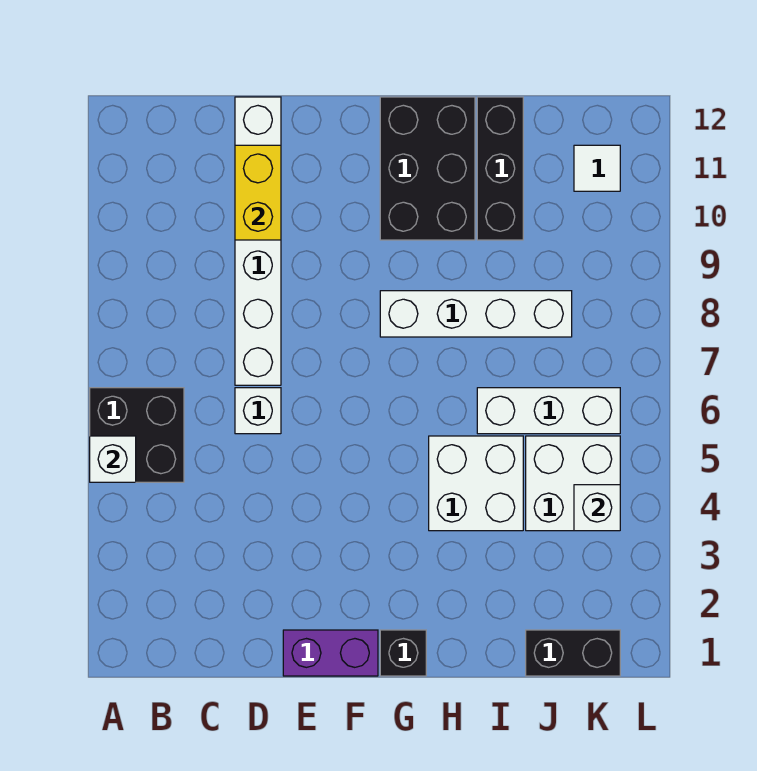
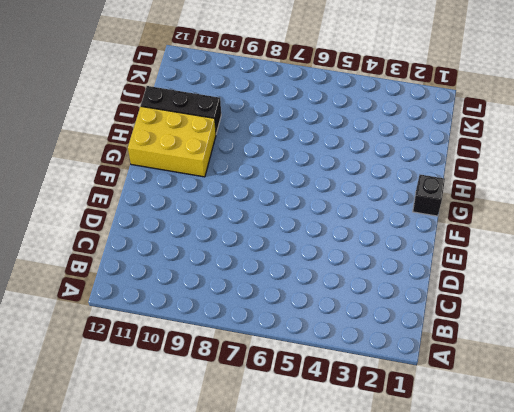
yellow 2x3 brick [128,106,216,177] -> black 2x3 brick [380,97,475,240]
none -> black 2x2 brick [90,388,184,482]
none -> white 1x1 brick [235,388,281,434]
none -> white 1x6 brick [235,97,281,385]

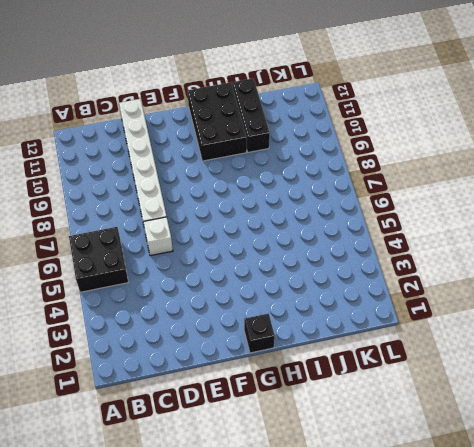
none -> purple 1x2 brick [283,630,378,676]
none -> white 1x4 brick [380,291,572,337]
none -> white 2x2 brick [429,436,523,531]

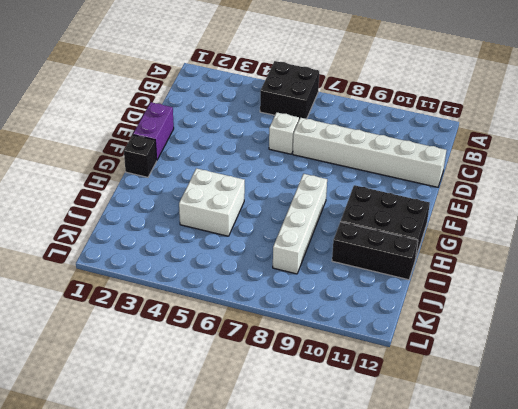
none -> white 1x3 brick [477,388,620,434]
none -> black 1x2 brick [526,630,620,676]
none -> white 2x2 brick [526,436,620,531]

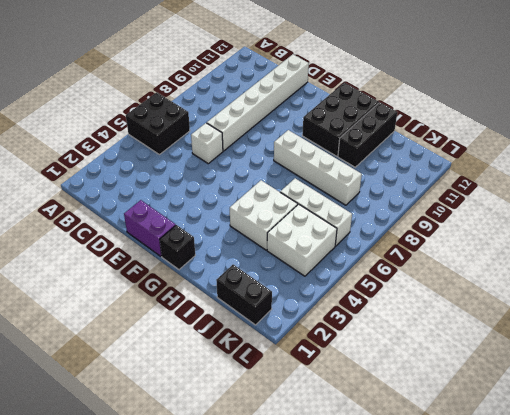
none -> white 1x1 tile [574,145,620,191]
none -> white 1x1 brick [90,436,136,482]
none -> yellow 1x2 brick [235,145,281,240]

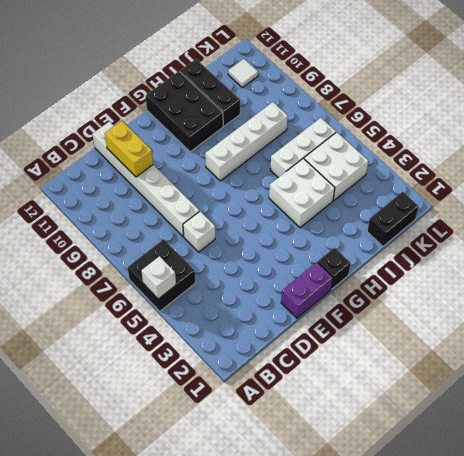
none -> white 1x1 brick [574,485,620,531]

